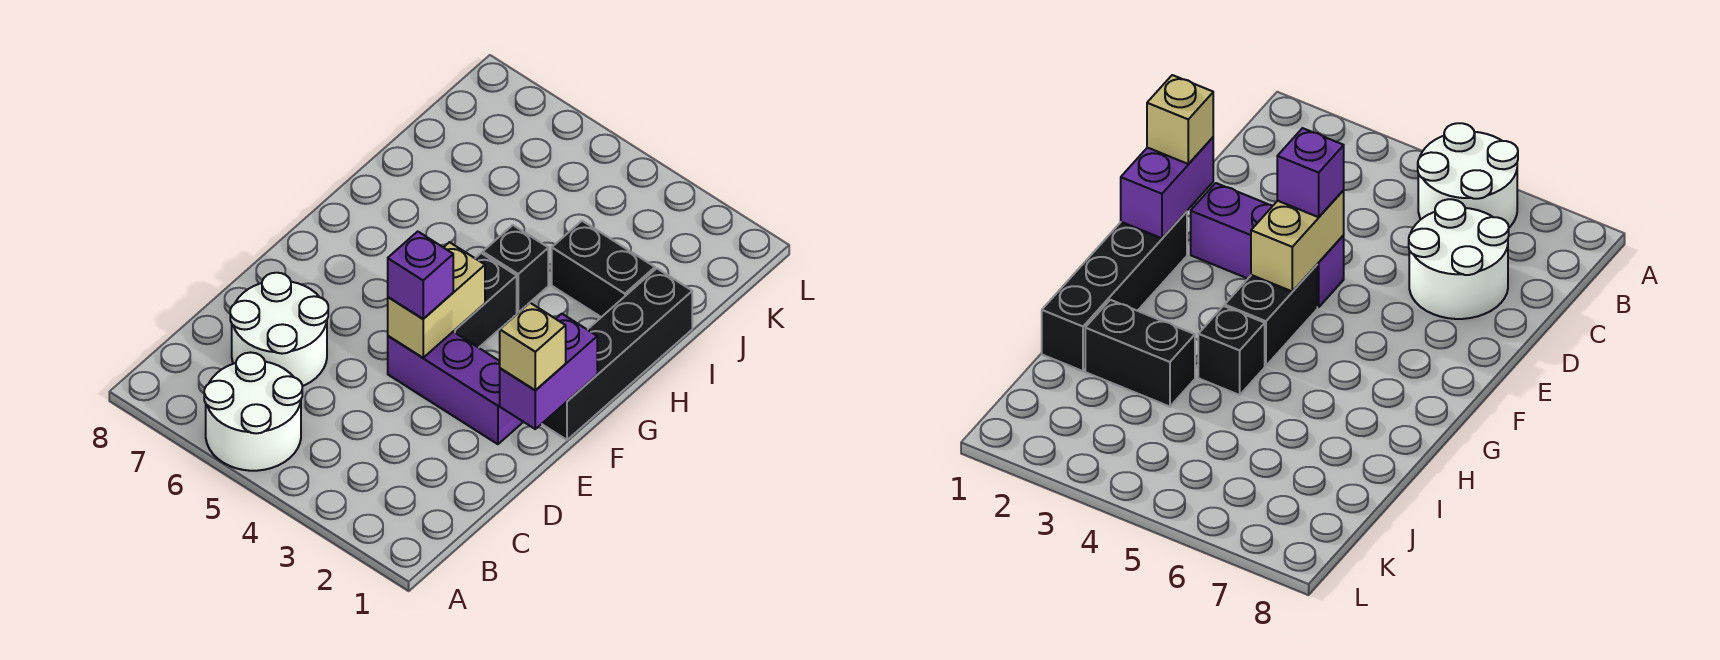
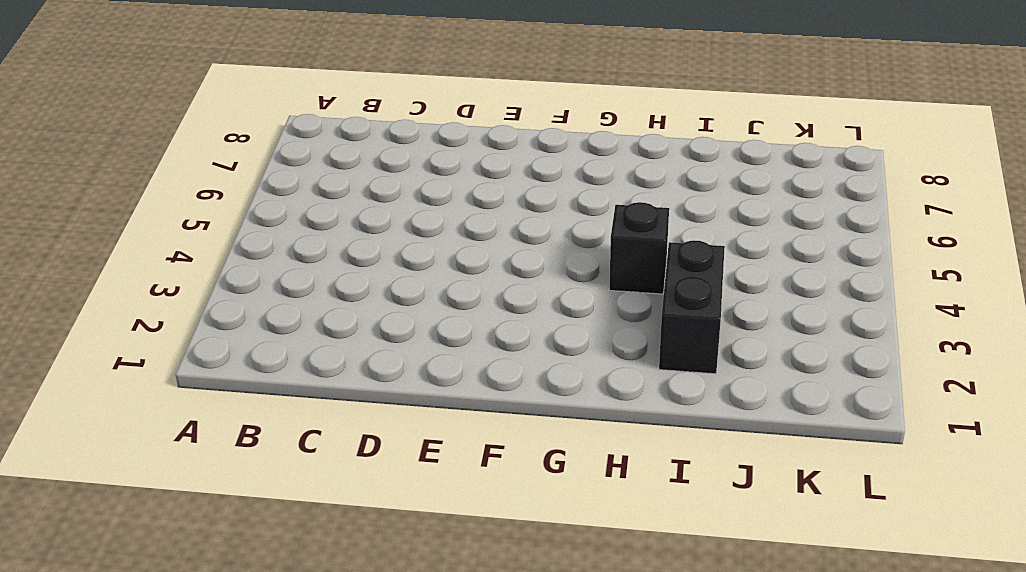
none -> white 2x2 round brick [204,353,302,471]
none -> white 2x2 round brick [230,273,328,386]

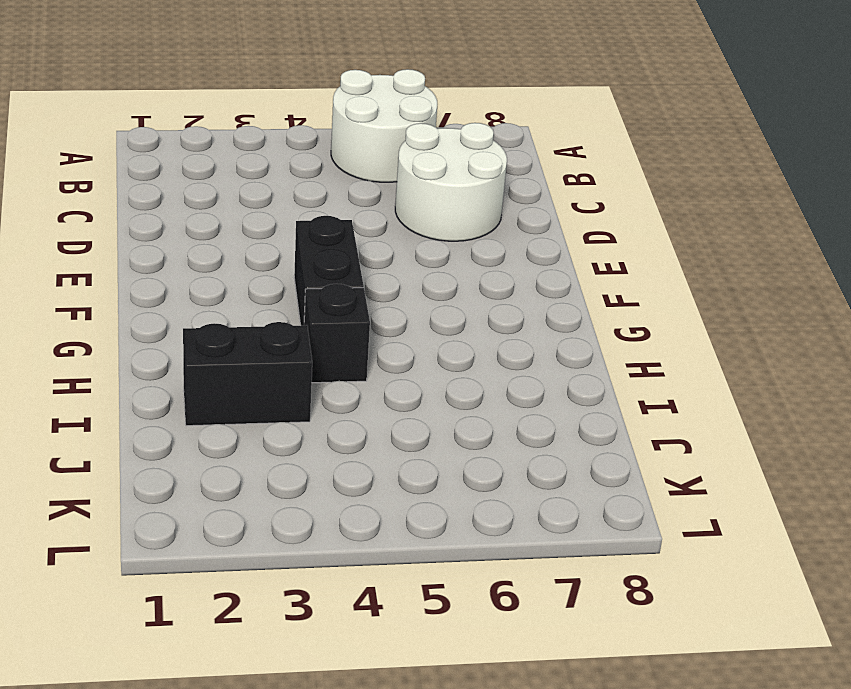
none -> purple 1x3 brick [388,332,523,444]
none -> black 1x4 brick [542,268,692,440]

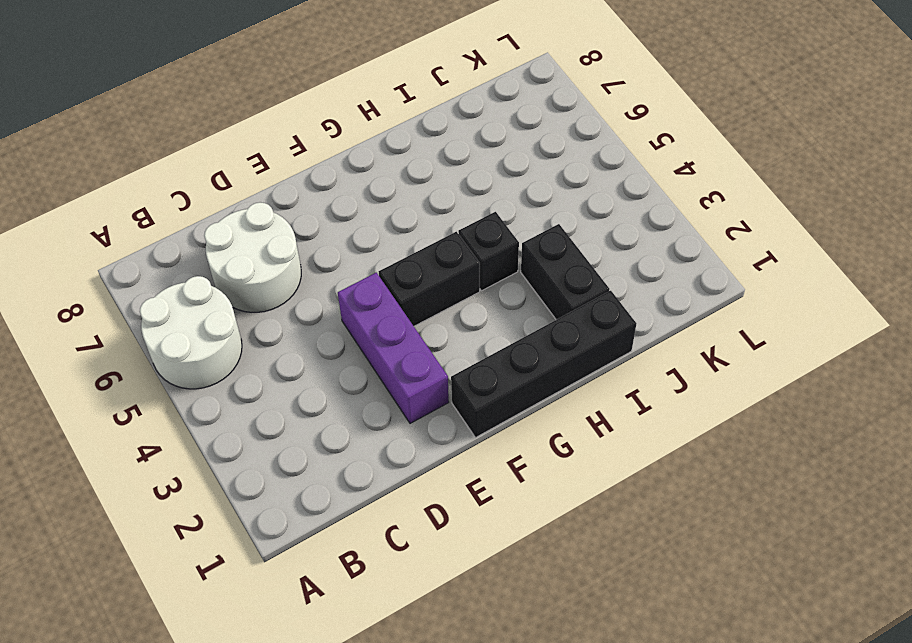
none -> purple 1x2 brick [500,314,597,429]
none -> tan 1x2 brick [388,242,485,358]

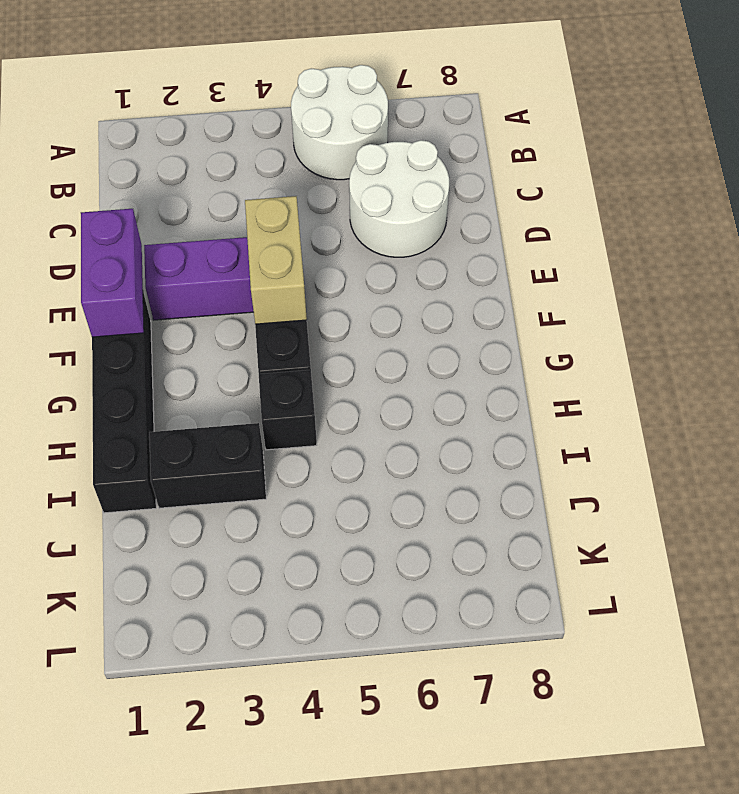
none -> tan 1x1 brick [500,303,566,390]
none -> purple 1x1 brick [388,231,453,319]

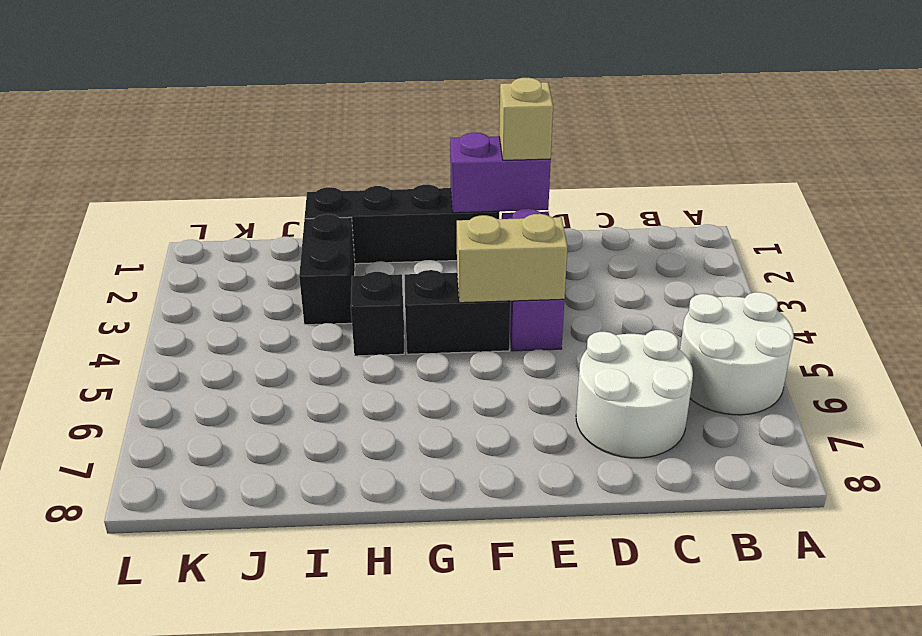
none -> purple 1x1 brick [388,231,453,319]

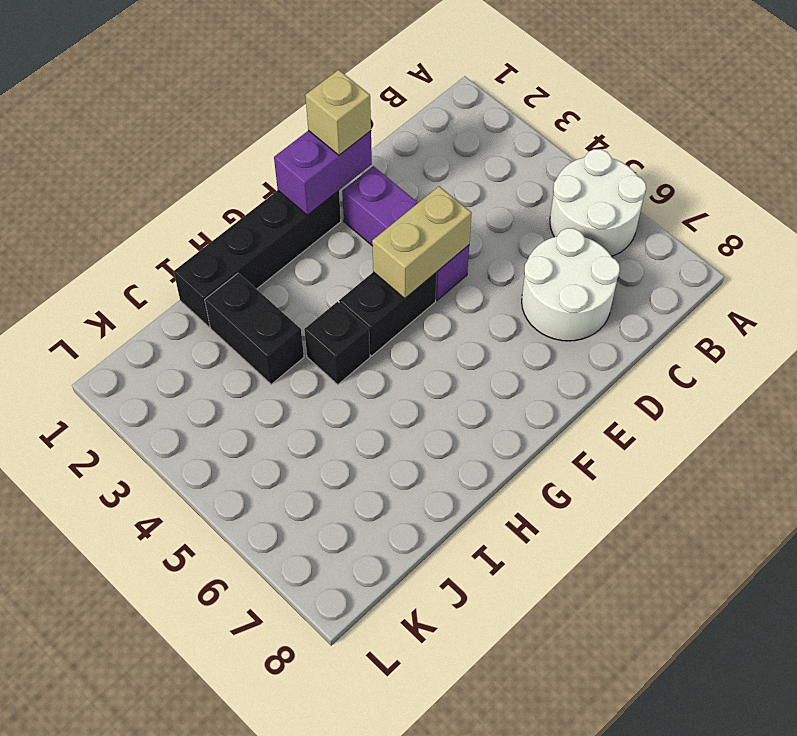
none -> purple 1x1 brick [388,231,453,319]

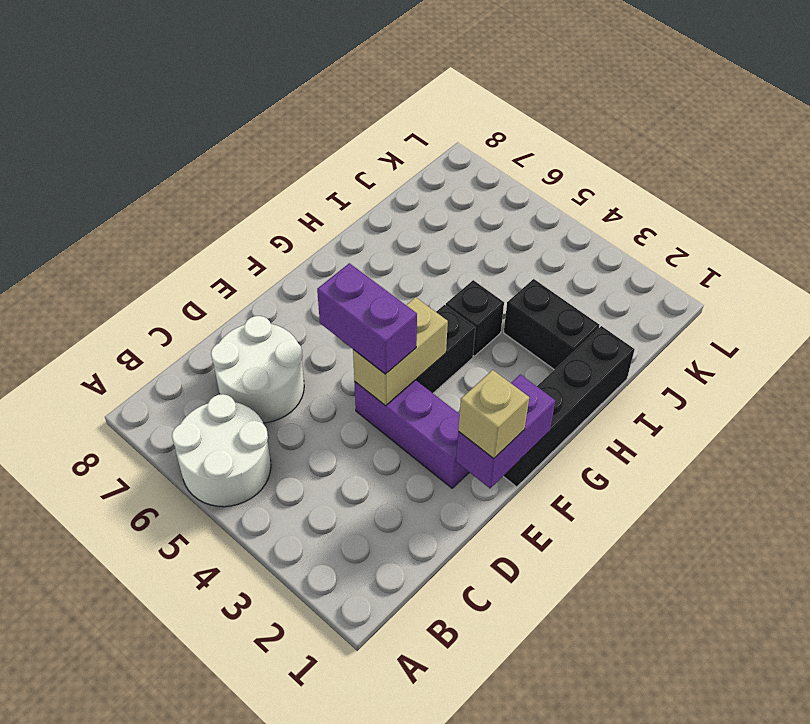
purple 1x2 brick [317,263,417,374] -> purple 1x1 brick [388,231,453,319]

